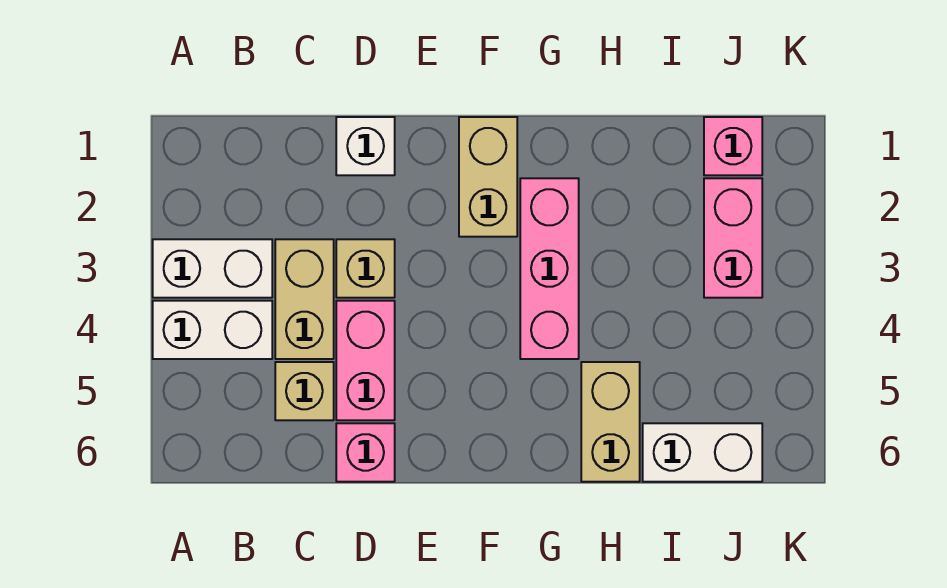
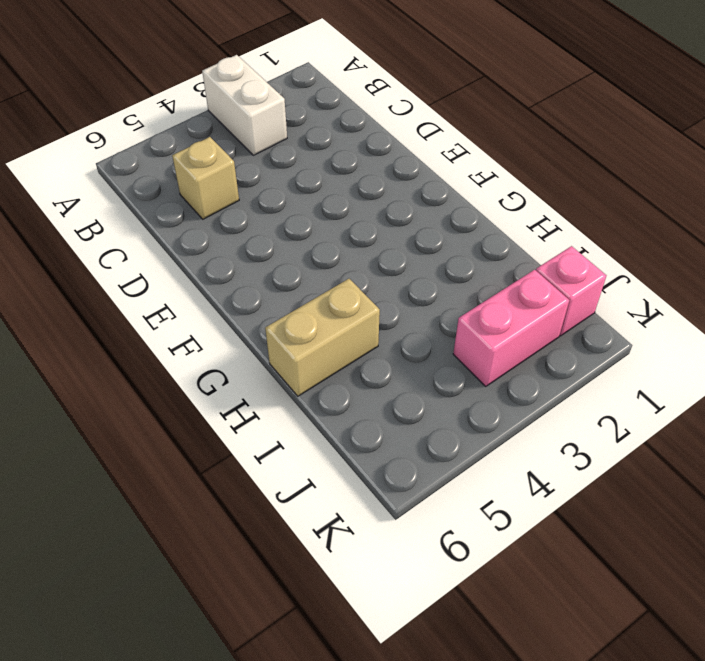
none -> white 1x2 brick [153,301,272,359]
none -> tan 1x2 brick [275,239,334,359]
none -> white 1x1 brick [336,117,395,175]

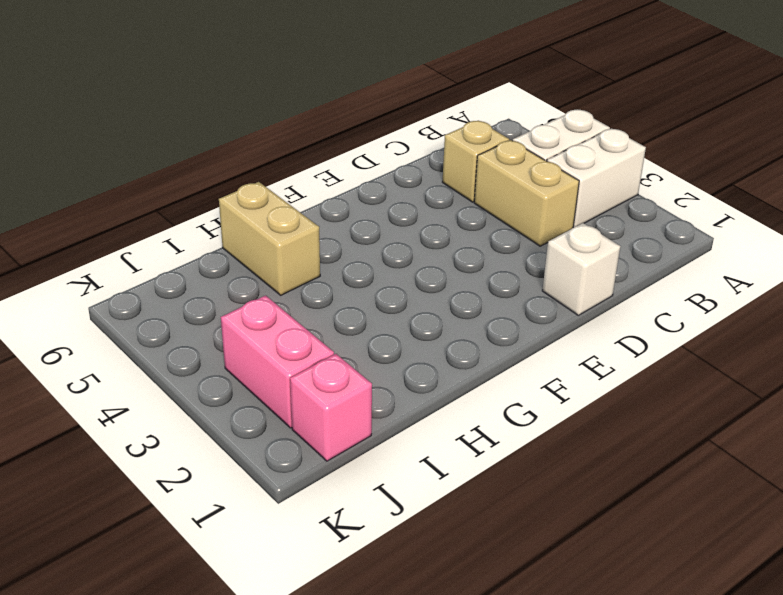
none -> tan 1x1 brick [336,239,395,298]
none -> pink 1x2 brick [336,301,395,420]
none -> pink 1x1 brick [336,423,395,482]

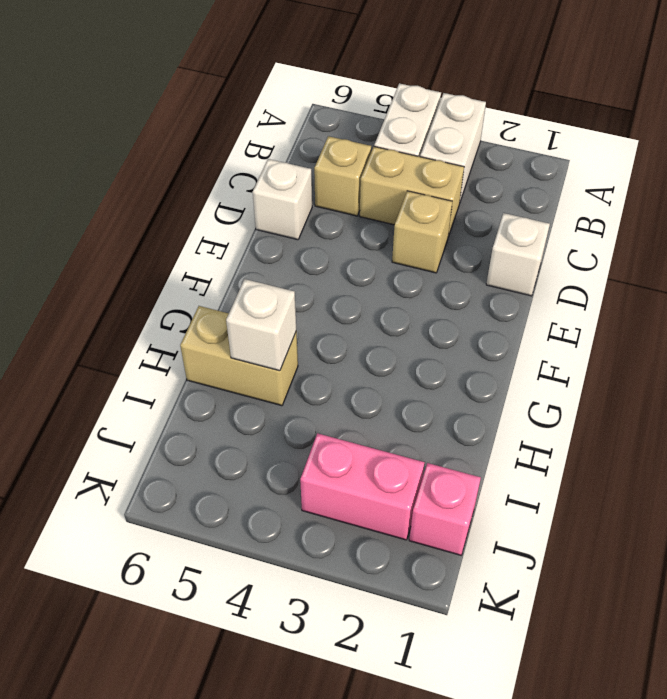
white 1x1 brick [253,159,312,240] -> pink 1x1 brick [336,423,395,482]
white 1x1 brick [226,279,296,371] -> none
none -> pink 1x2 brick [336,301,395,420]
none -> tan 1x2 brick [459,117,517,237]
none -> pink 1x3 brick [520,178,579,359]

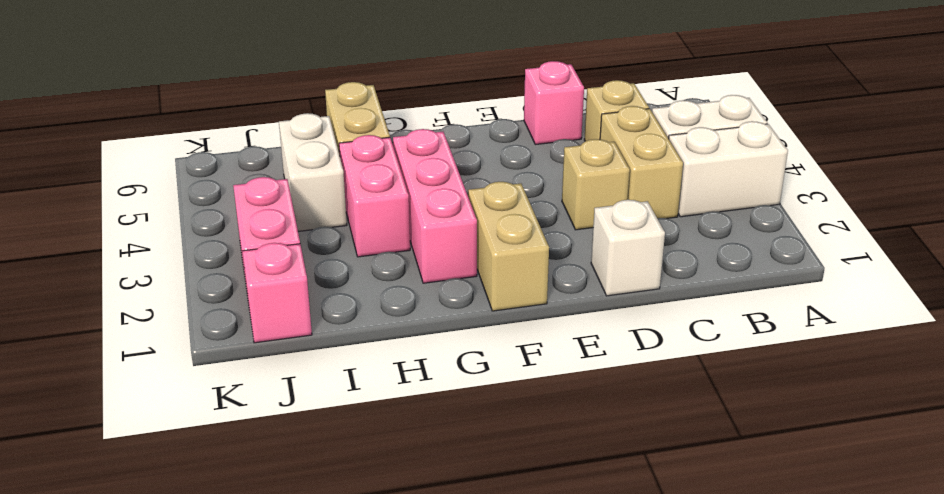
pink 1x2 brick [339,135,410,257] -> pink 1x2 brick moved to [336,301,395,420]
white 1x2 brick [279,113,347,231] -> white 1x2 brick turned to [643,423,762,482]

